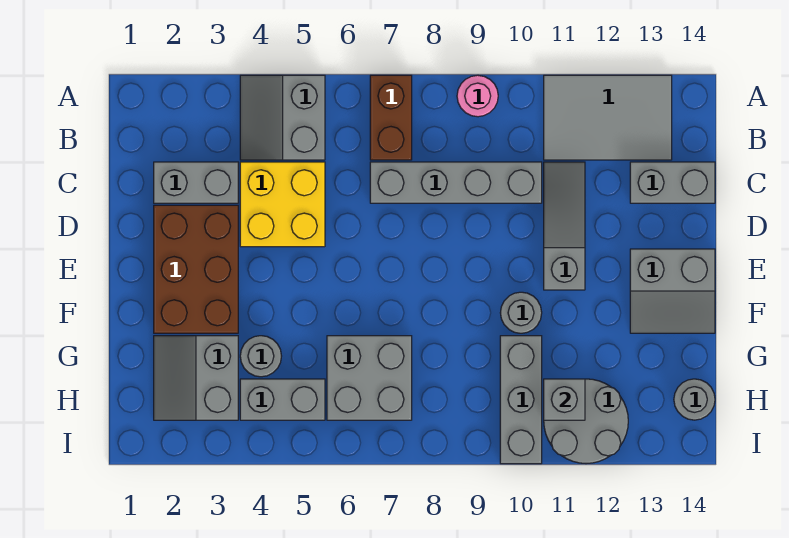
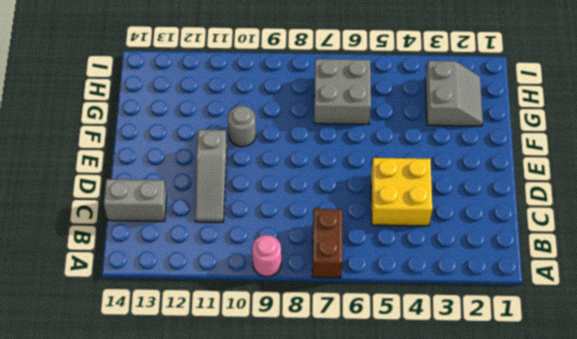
none -> grey 2x2 slope [240,75,325,160]
none -> grey 2x3 tile [544,75,672,160]
none -> grey 1x2 brick [154,162,238,203]

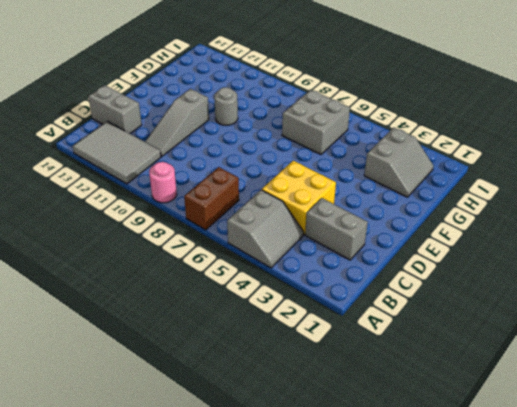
none -> grey 1x4 brick [370,162,542,203]
none -> brown 2x3 brick [154,205,238,333]
none -> grey 2x2 slope [630,249,715,333]

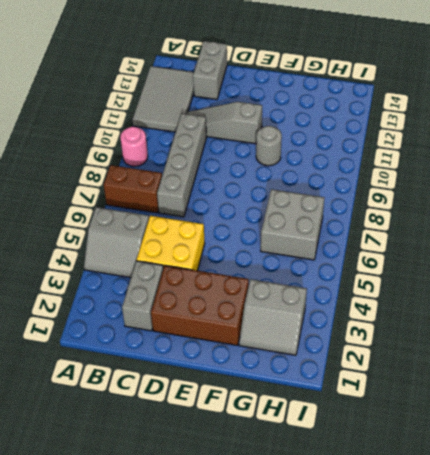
none -> grey 2x2 slope [630,249,715,333]
none -> grey 1x1 round brick [240,336,281,377]
none -> grey 1x3 brick [500,336,542,464]

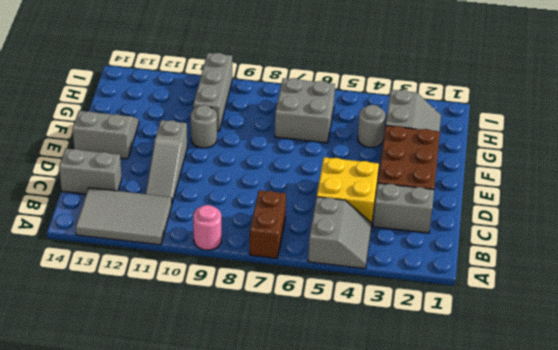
none -> grey 1x4 brick [370,162,542,203]
none -> grey 1x2 brick [240,379,325,420]
none -> grey 2x2 round brick [544,379,628,464]

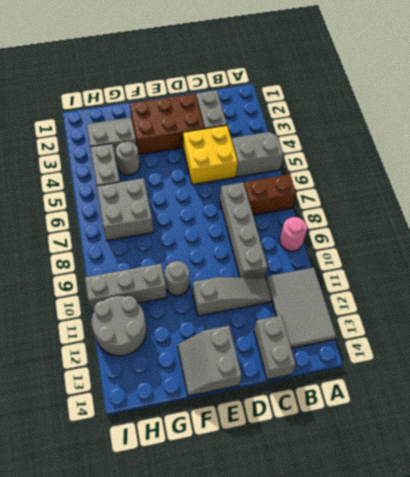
none -> grey 1x1 round brick [674,379,715,420]
none -> grey 1x1 brick [544,379,585,420]

